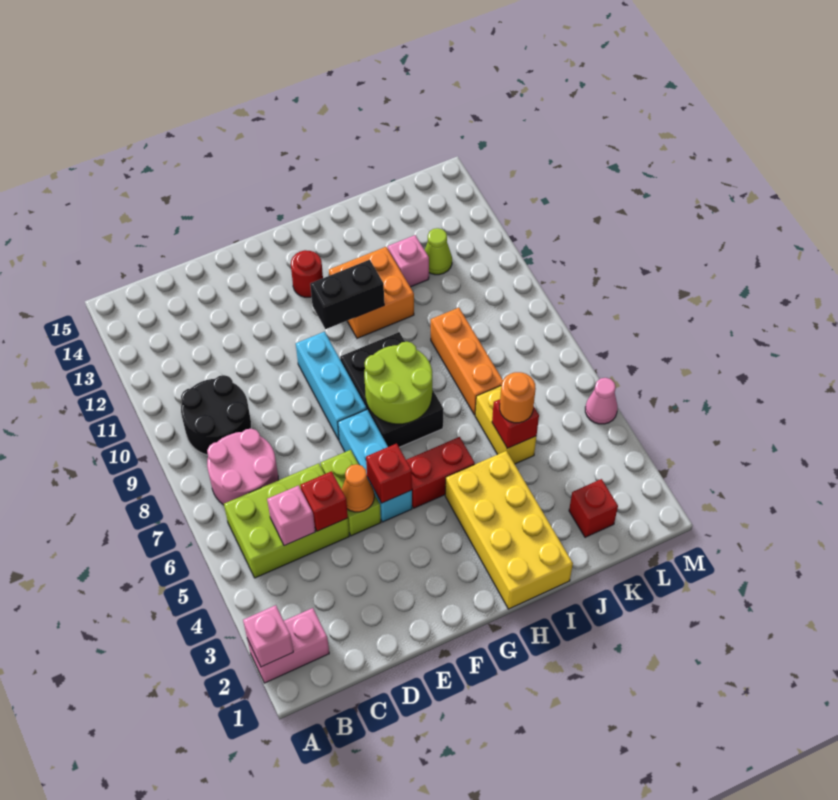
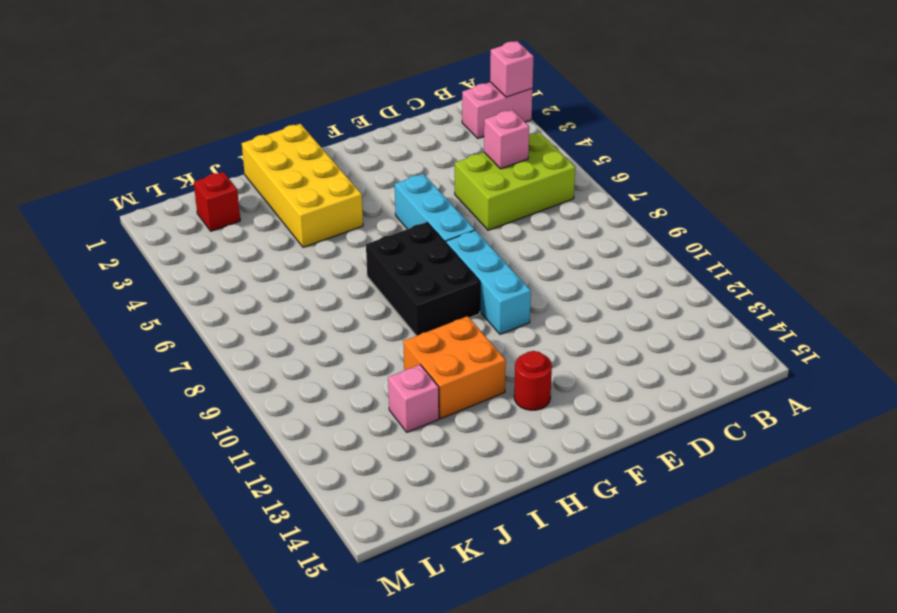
none -> pink 2x2 round brick [207,429,278,505]
none -> black 2x2 round brick [181,375,251,455]
none -> lime 1x2 brick [321,450,381,536]

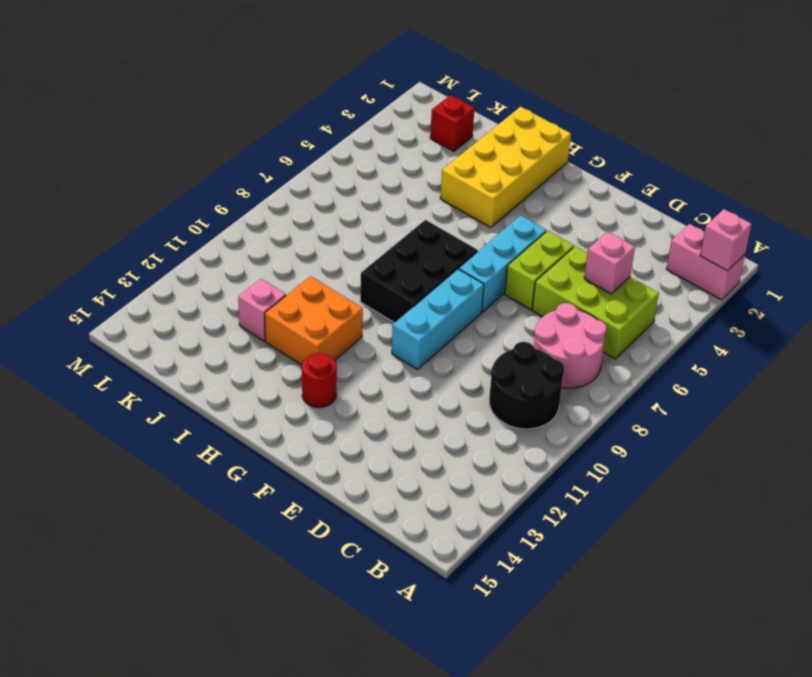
none -> red 1x2 brick [406,437,475,508]
none -> yellow 1x2 brick [475,386,536,464]
none -> orange 1x3 brick [431,308,503,415]

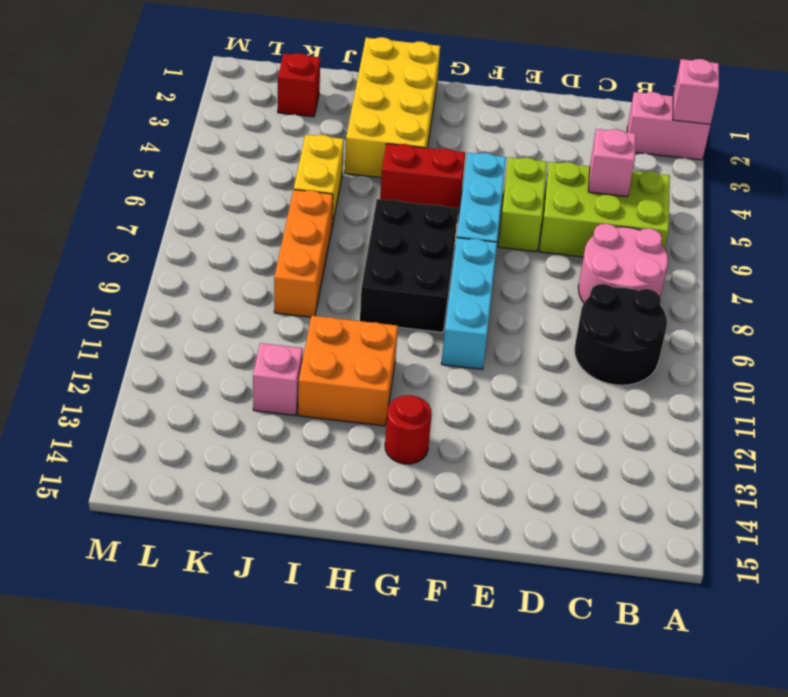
none -> lime 1x1 cone [425,228,452,275]
none -> pink 1x1 cone [585,378,618,424]
none -> red 1x1 brick [300,471,348,531]

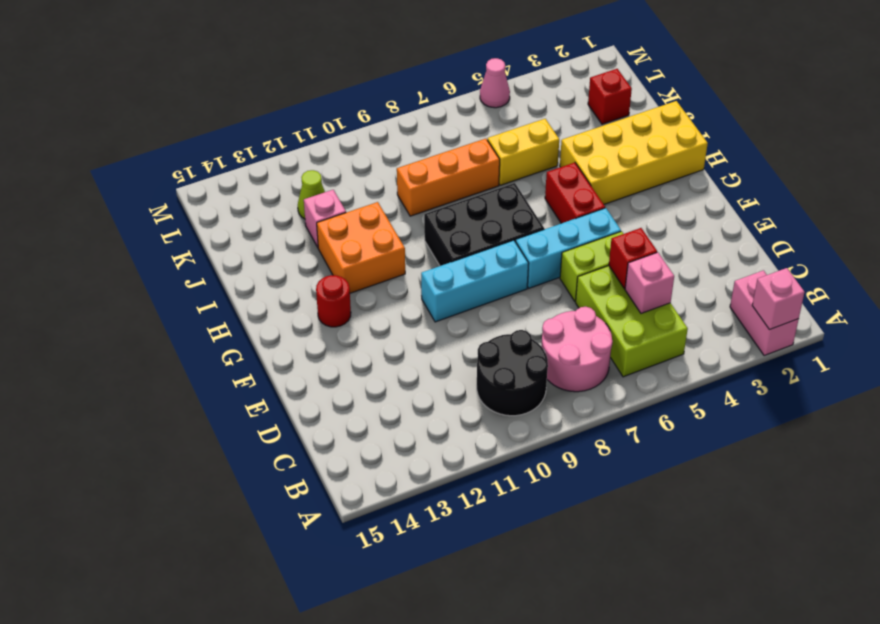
none -> orange 1x1 cone [341,464,374,512]
none -> red 1x1 brick [366,443,412,503]
none -> lime 2x2 round brick [364,342,432,424]

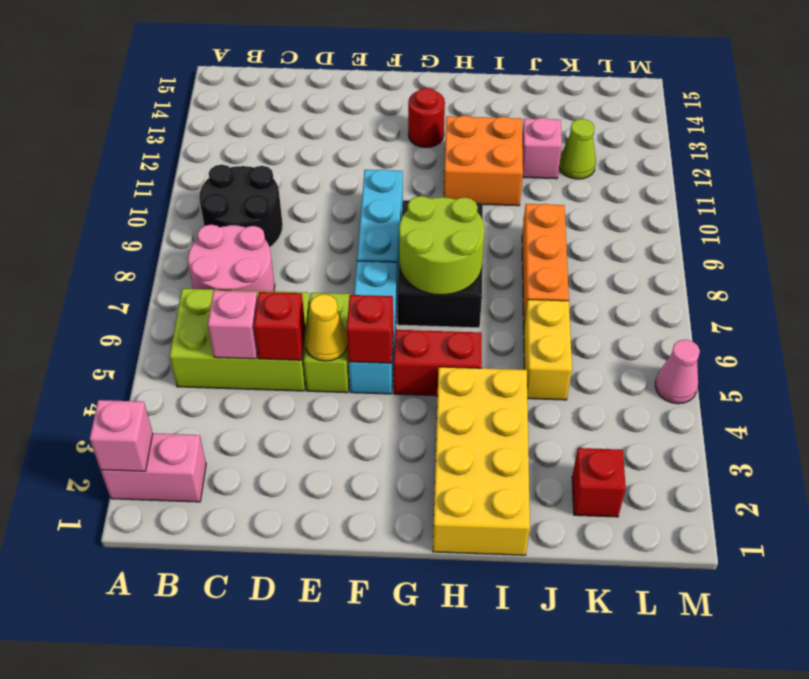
yellow 1x1 cone [305,294,348,361] -> orange 1x1 cone [341,464,374,512]
none -> black 1x2 brick [310,260,384,329]
none -> red 1x1 brick [492,399,539,448]
none -> orange 1x1 round brick [500,372,536,423]

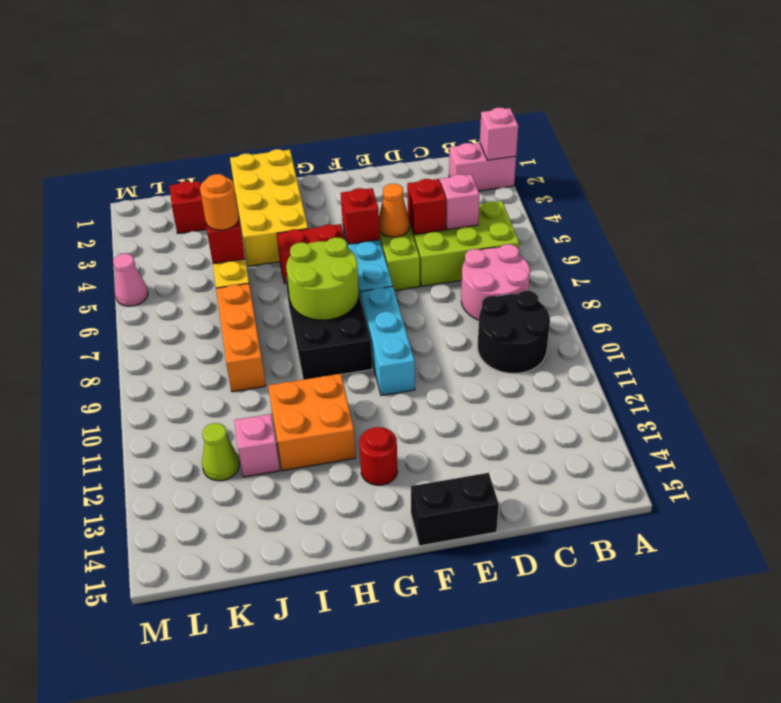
black 1x2 brick [411,473,499,546] -> black 1x2 brick moved to [310,260,384,329]

